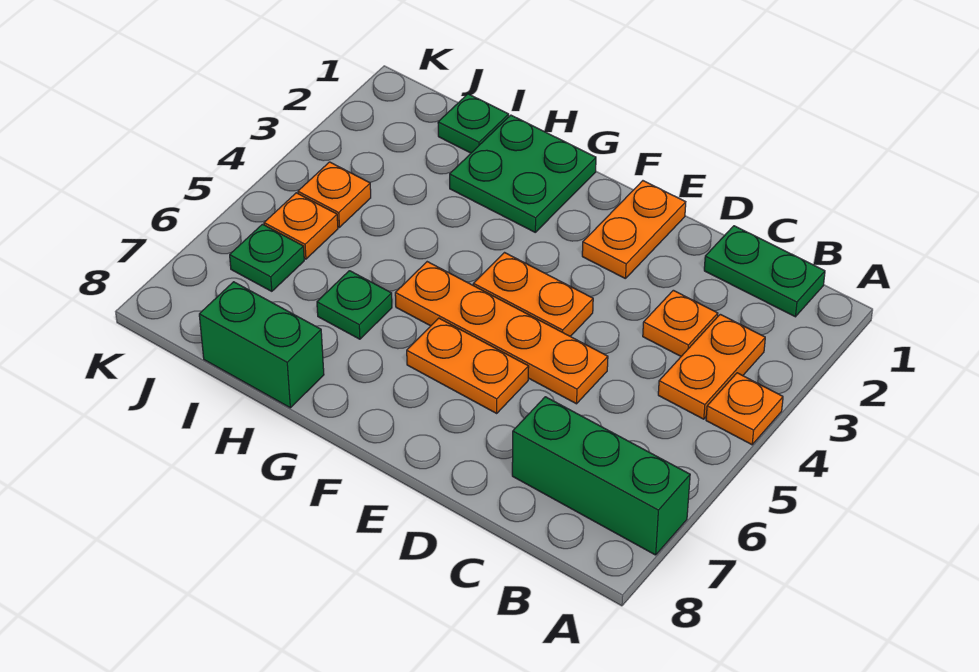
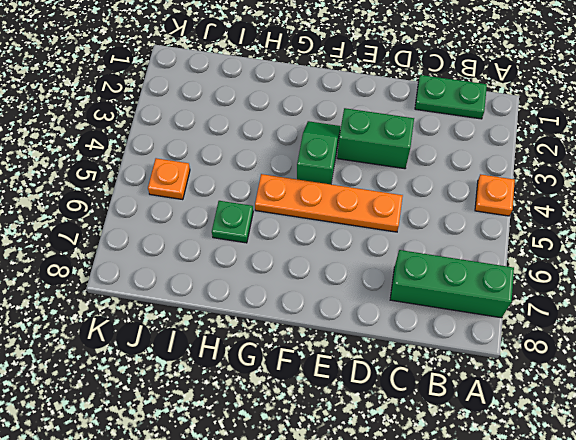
green 1x2 brick [337,108,414,169] -> green 1x2 brick moved to [199,282,324,408]
green 1x2 slope [297,121,341,184] -> orange 1x2 plate [473,253,593,336]
none -> orange 1x2 plate [658,314,765,419]
none -> orange 1x1 plate [643,290,718,356]
none -> orange 1x2 plate [582,181,686,279]

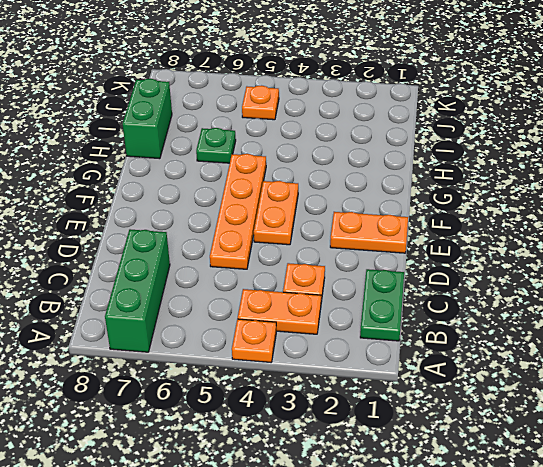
none -> orange 1x2 plate [407,318,529,413]
none -> green 2x2 plate [450,115,596,232]
none -> green 1x1 plate [438,94,509,153]

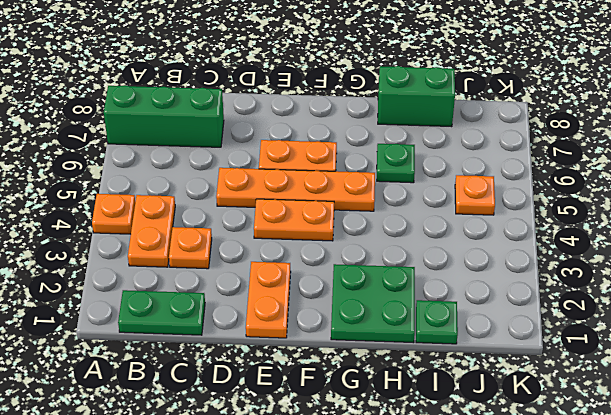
none -> orange 1x1 plate [298,162,371,227]
none -> green 1x1 plate [230,224,304,291]

